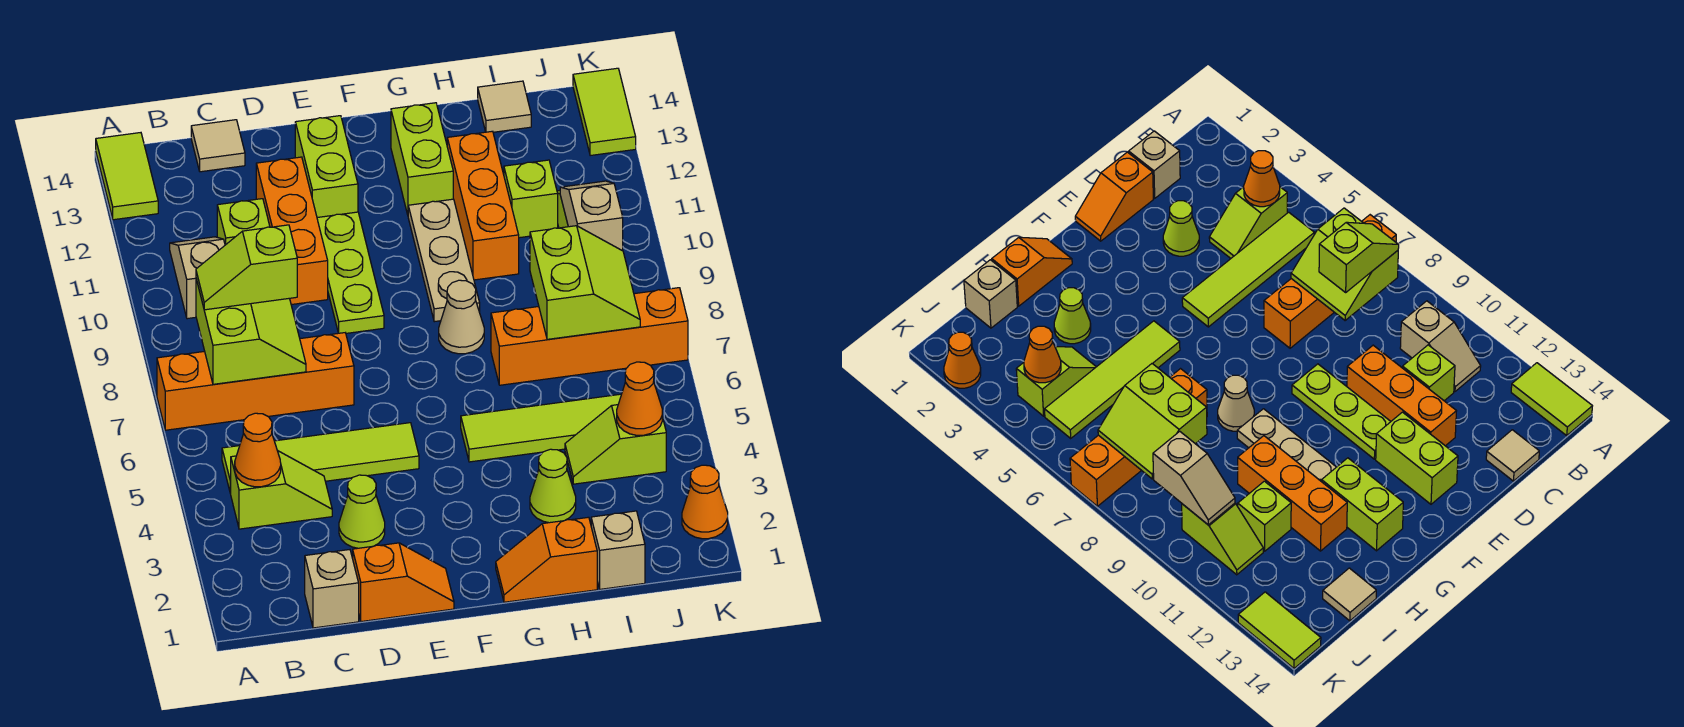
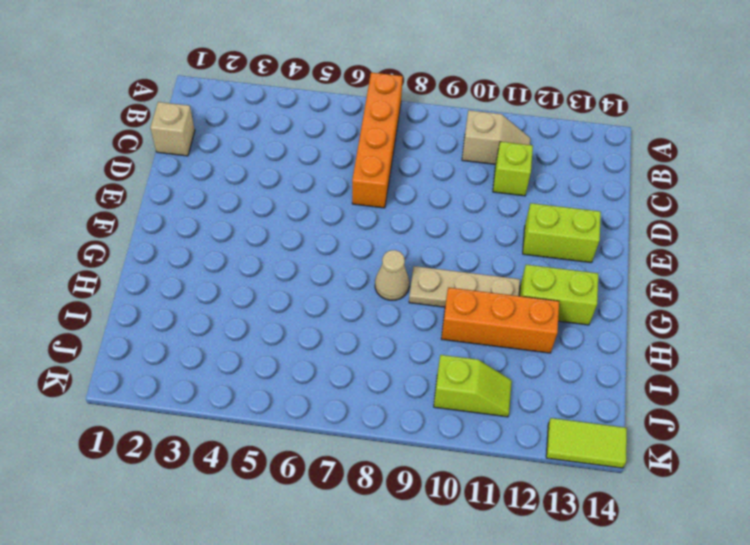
none -> lime 1x2 tile [96,133,158,220]
none -> lime 1x2 slope [230,451,332,529]
none -> lime 1x4 tile [222,423,419,494]
none -> tan 1x1 tile [191,120,245,172]

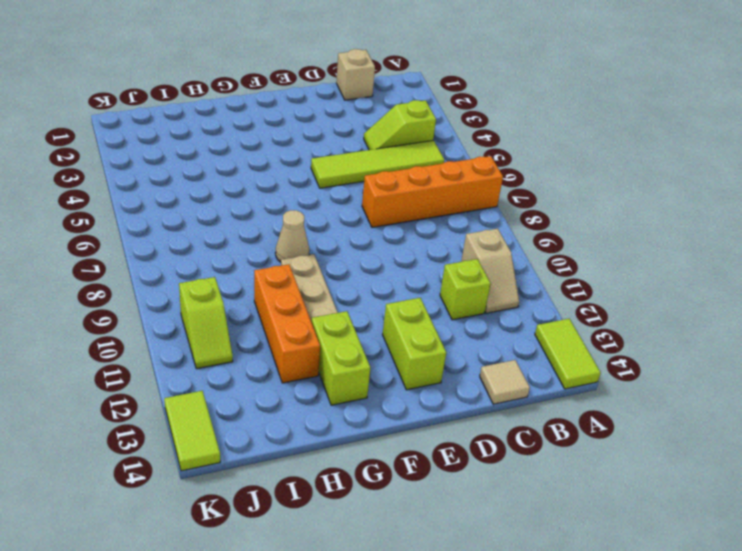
none -> orange 1x2 slope [353,543,454,622]
none -> lime 1x1 cone [339,475,385,548]
none -> orange 1x3 brick [256,157,328,305]
none -> lime 1x3 plate [317,212,384,333]

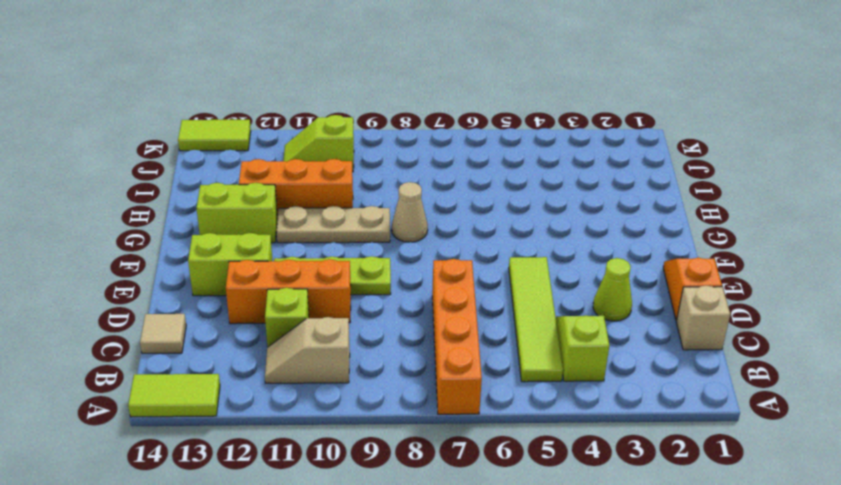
none -> orange 1x2 slope [496,517,597,602]
none -> lime 1x4 tile [461,394,621,462]
none -> lime 1x1 cone [530,449,576,523]
none -> orange 1x4 brick [491,288,688,385]

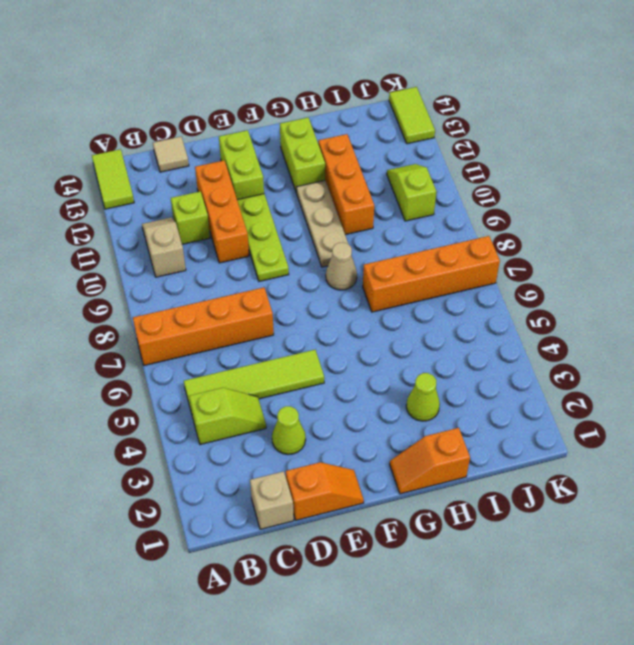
none -> lime 1x4 tile [461,394,621,462]
none -> tan 1x1 brick [591,511,645,589]
none -> lime 1x2 slope [565,405,666,484]
none -> lime 1x1 brick [504,160,558,238]

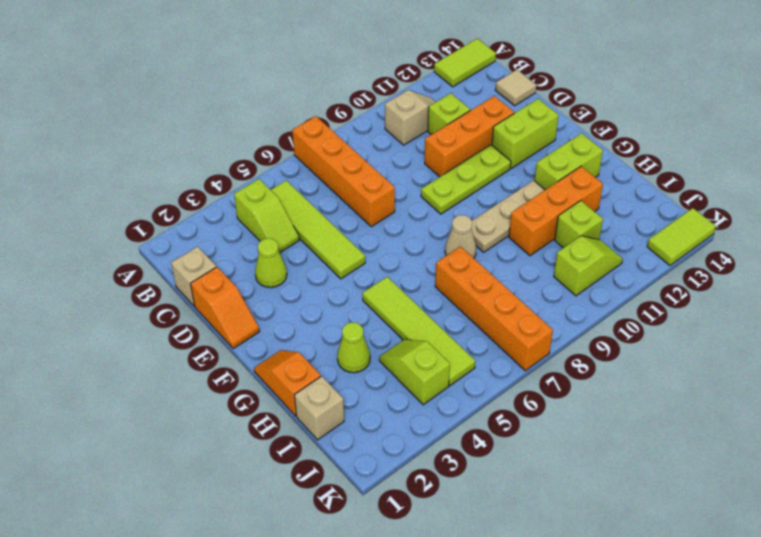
none -> tan 1x1 tile [478,81,531,132]
none -> orange 1x1 cone [682,465,728,539]
none -> orange 1x1 cone [235,413,281,487]
none -> lime 2x2 slope [196,279,306,384]

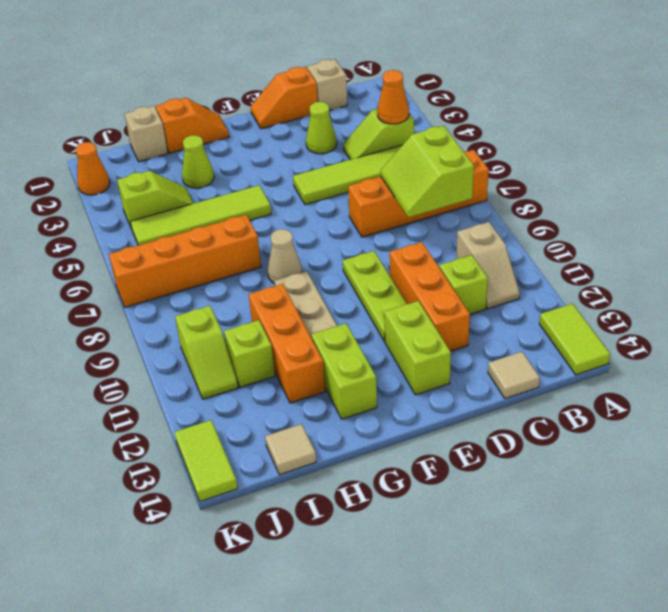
none -> lime 2x2 slope [530,226,640,339]
none -> orange 1x1 cone [617,362,662,435]
none -> tan 1x2 slope [560,181,623,251]
none -> lime 1x2 slope [196,225,297,310]

